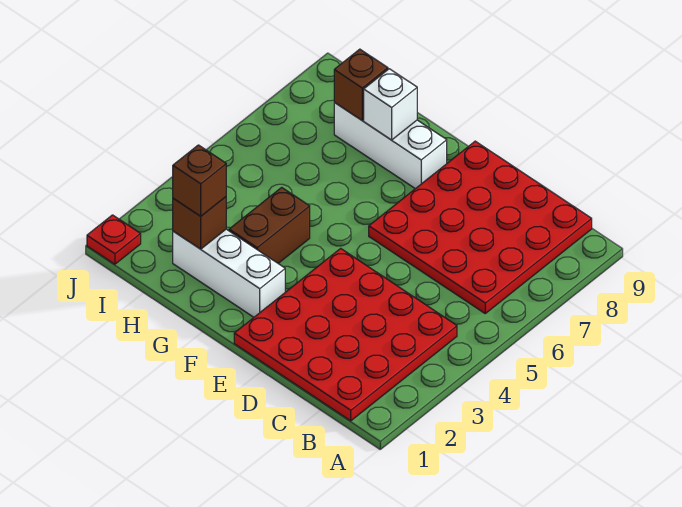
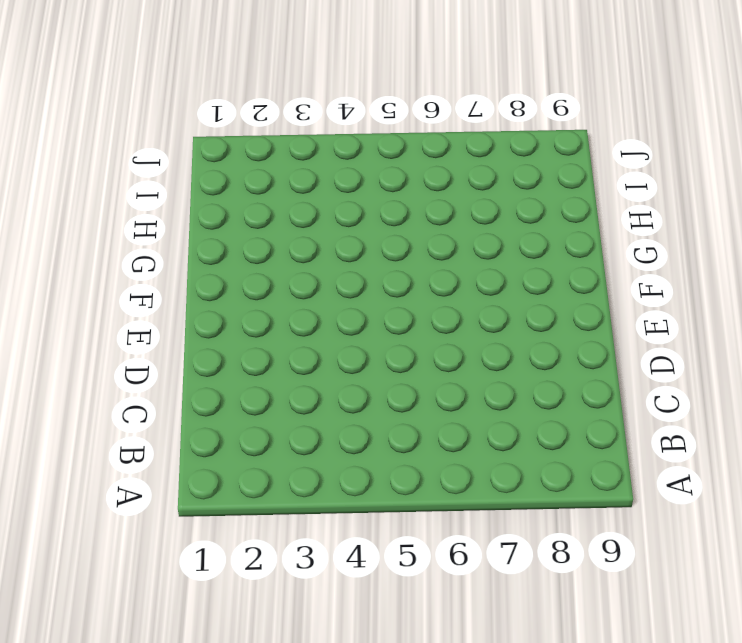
none -> red 4x4 plate [234,248,457,421]
none -> red 4x4 plate [369,141,592,313]

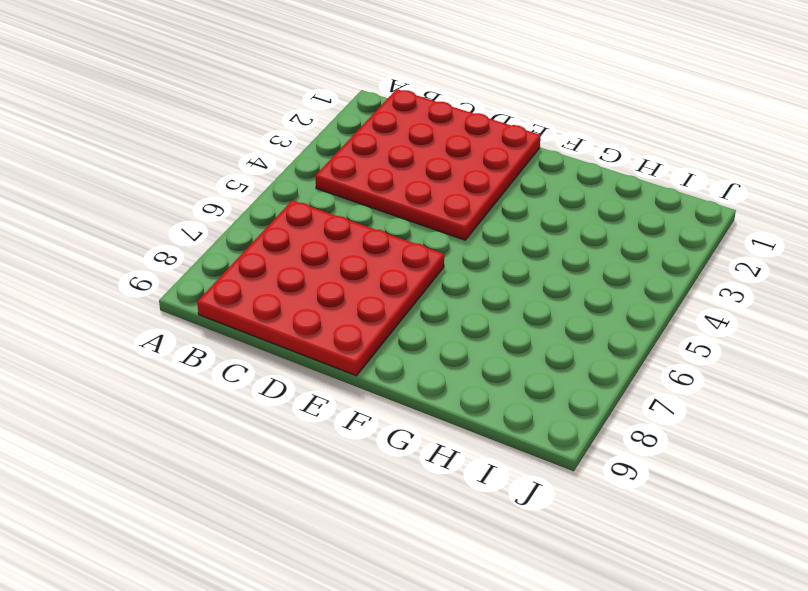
none -> white 1x3 brick [173,229,285,317]
none -> white 1x3 brick [334,103,447,189]

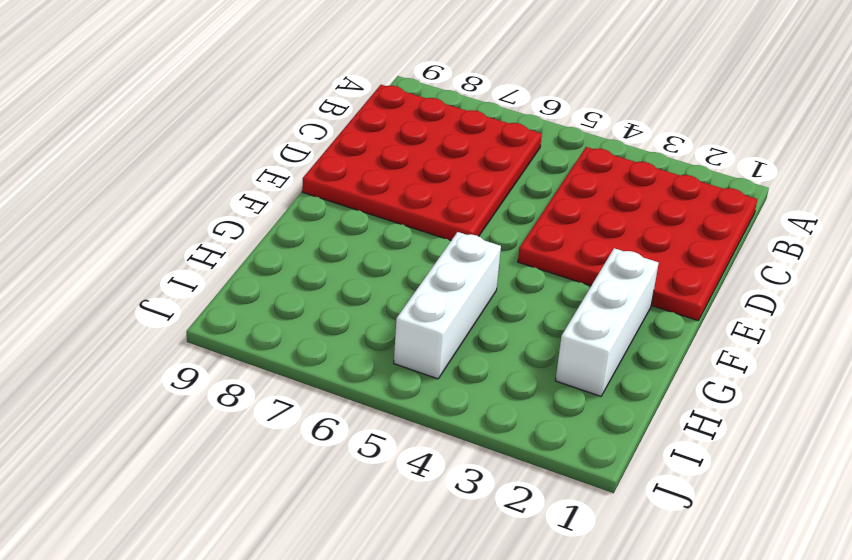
white 1x3 brick [394,232,501,379] -> white 1x3 brick moved to [334,103,447,189]
none -> brown 1x2 brick [229,187,310,263]
none -> red 1x1 plate [87,215,141,264]

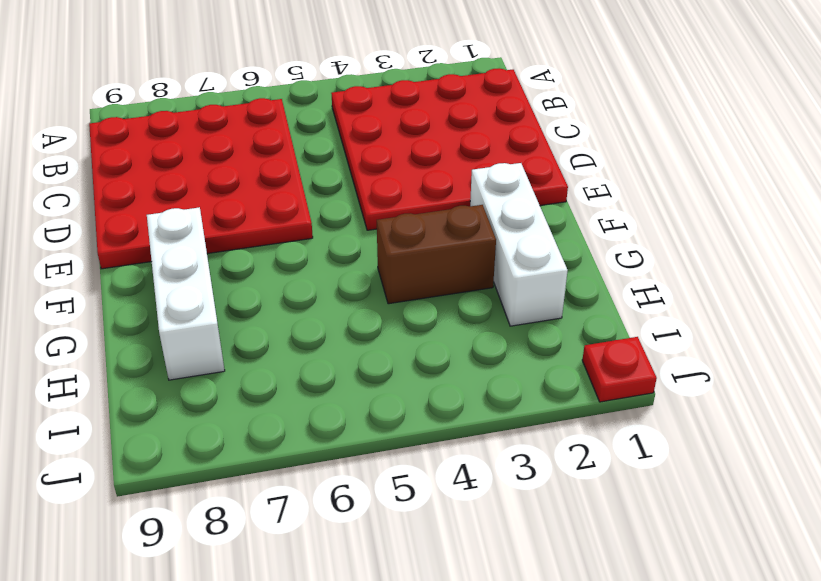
none -> white 1x1 brick [364,69,417,140]
none -> brown 1x1 brick [173,197,226,249]

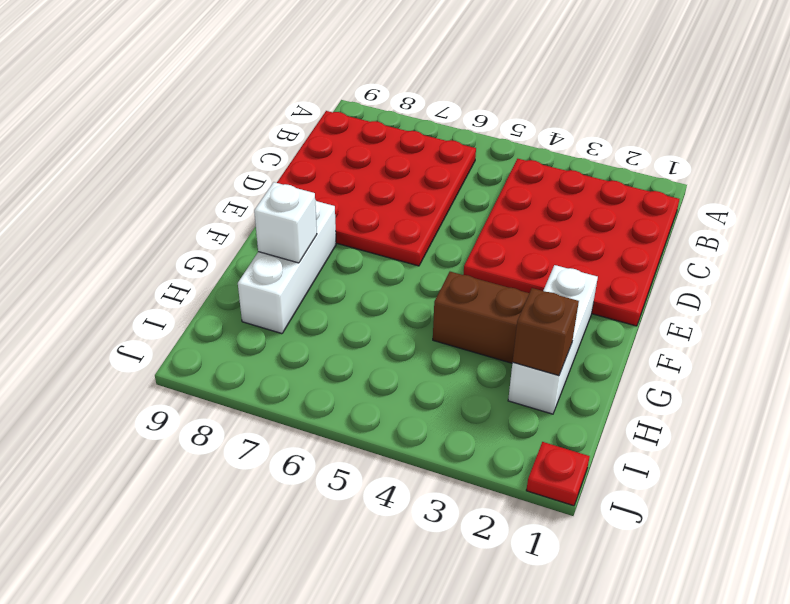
none -> brown 1x1 brick [334,49,388,120]
none -> brown 1x1 brick [173,145,226,216]

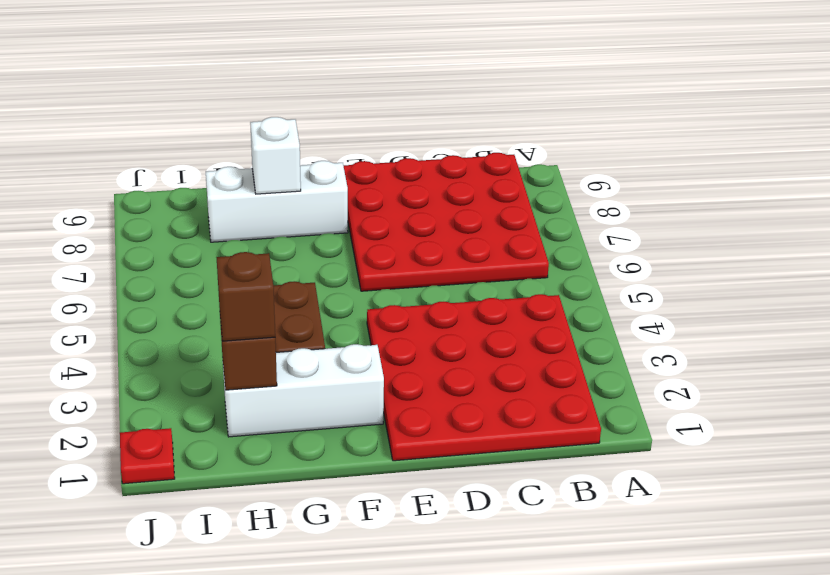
none -> brown 1x1 brick [334,49,388,120]

